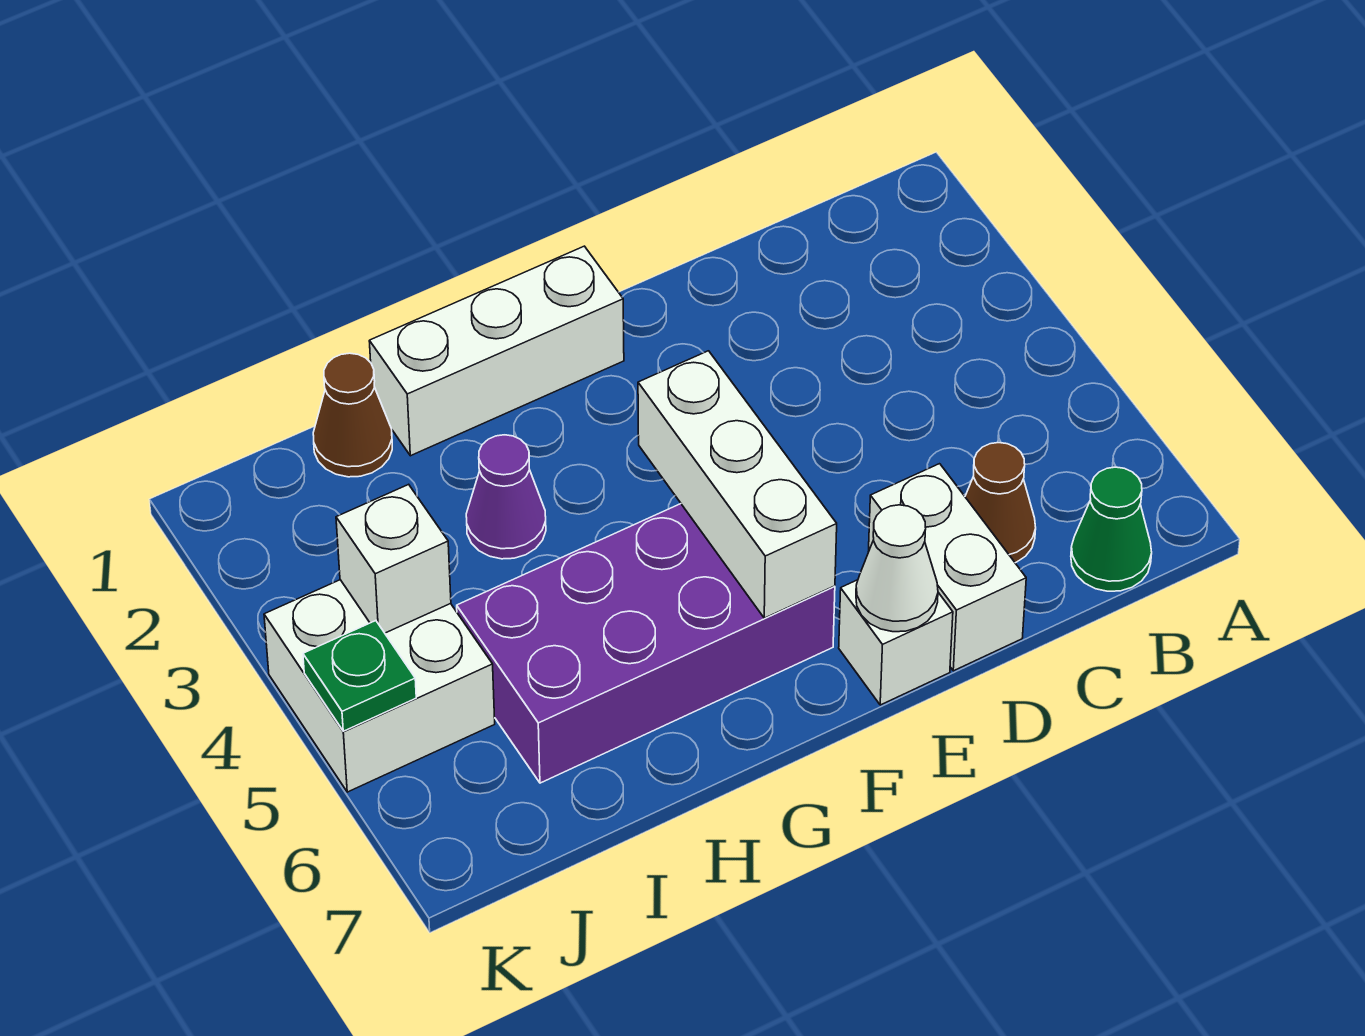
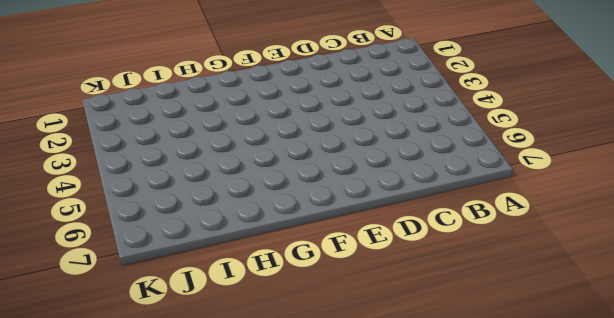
none -> green 1x1 cone [1071,467,1152,591]
none -> brown 1x1 cone [965,443,1036,563]
none -> white 1x2 brick [868,464,1026,671]

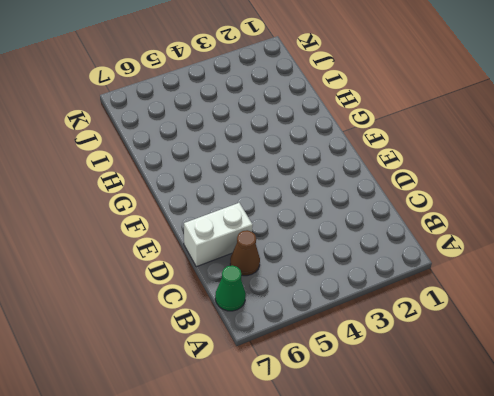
none -> white 1x1 brick [839,580,953,705]
none -> white 1x3 brick [369,246,624,456]
none -> purple 2x4 brick [457,504,835,783]

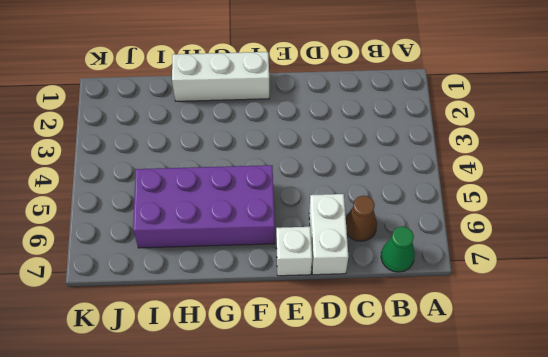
none -> purple 1x1 cone [466,435,546,559]
none -> brown 1x1 cone [313,353,392,477]
none -> white 2x2 brick [264,580,495,792]

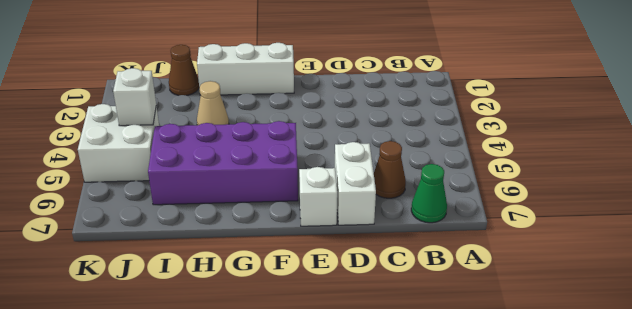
tan 1x1 cone [197,81,229,125] -> purple 1x1 cone [466,435,546,559]
none -> white 1x1 cone [856,505,938,632]
none -> white 1x3 brick [638,351,837,618]
none -> green 1x1 plate [303,621,416,731]

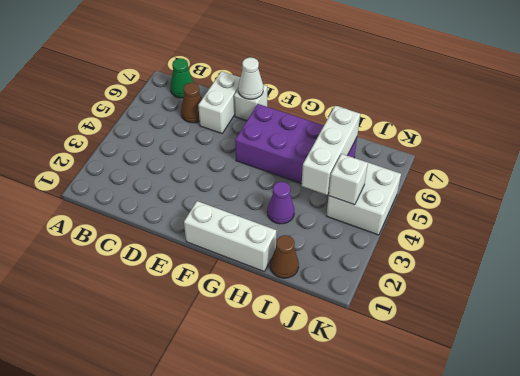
white 1x3 brick [302,106,360,195] -> white 1x3 brick moved to [638,351,837,618]
none -> green 1x1 plate [303,621,416,731]

